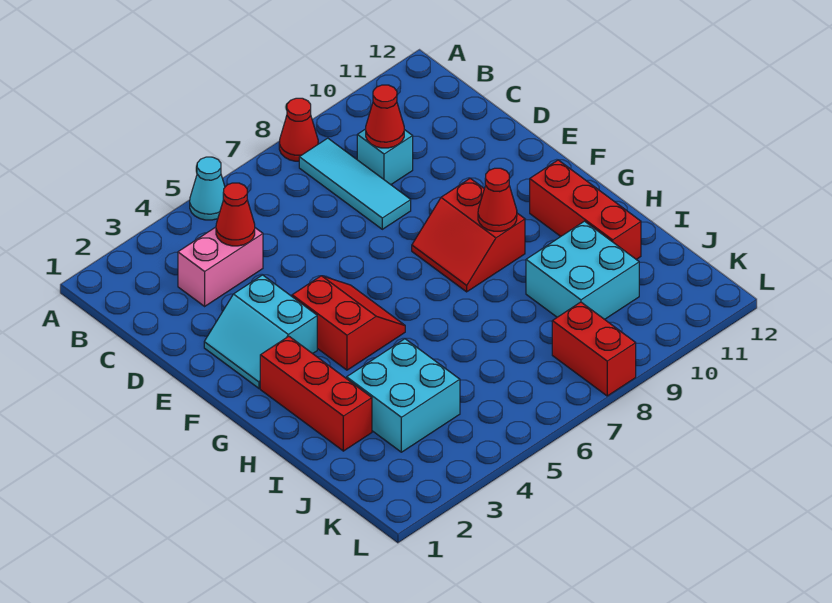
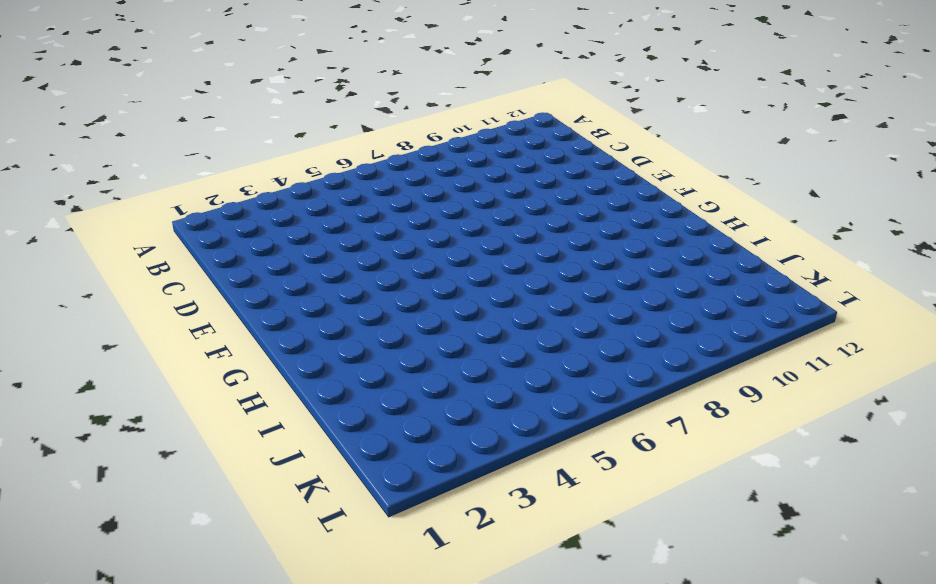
none -> cyan 1x1 cone [190,157,225,220]
none -> red 1x1 cone [279,98,318,161]
none -> cyan 1x3 tile [299,138,411,229]

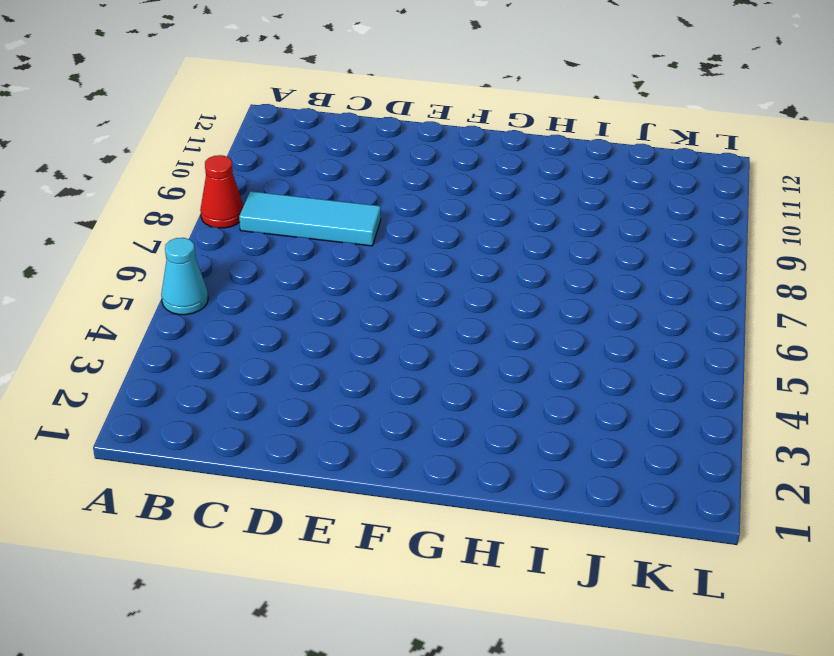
none -> pink 1x2 brick [178,227,263,306]
none -> cyan 1x1 brick [357,129,413,185]
none -> cyan 2x2 slope [204,275,317,389]

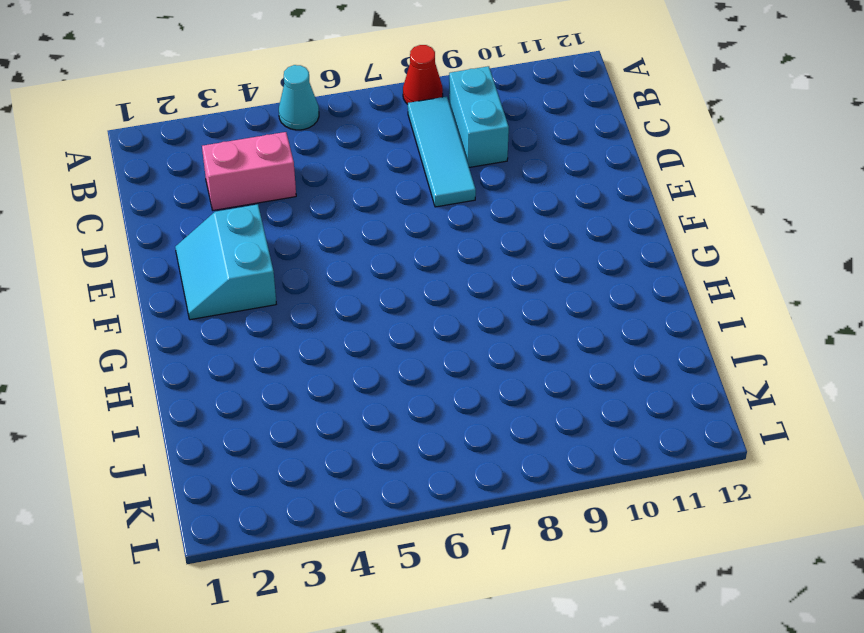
cyan 1x2 brick [449,66,509,167] -> cyan 1x1 brick [357,129,413,185]
none -> red 2x2 slope [292,276,405,370]
none -> red 2x2 slope [412,178,525,292]
none -> red 1x3 brick [260,336,372,451]

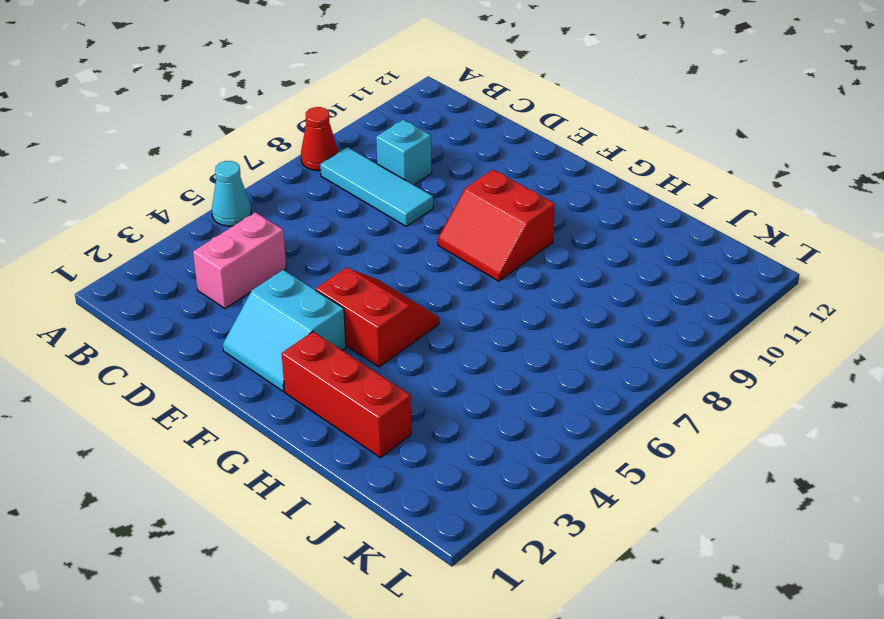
none -> red 1x3 brick [530,160,641,259]
none -> cyan 2x2 brick [347,339,460,452]
none -> cyan 2x2 brick [526,221,639,319]

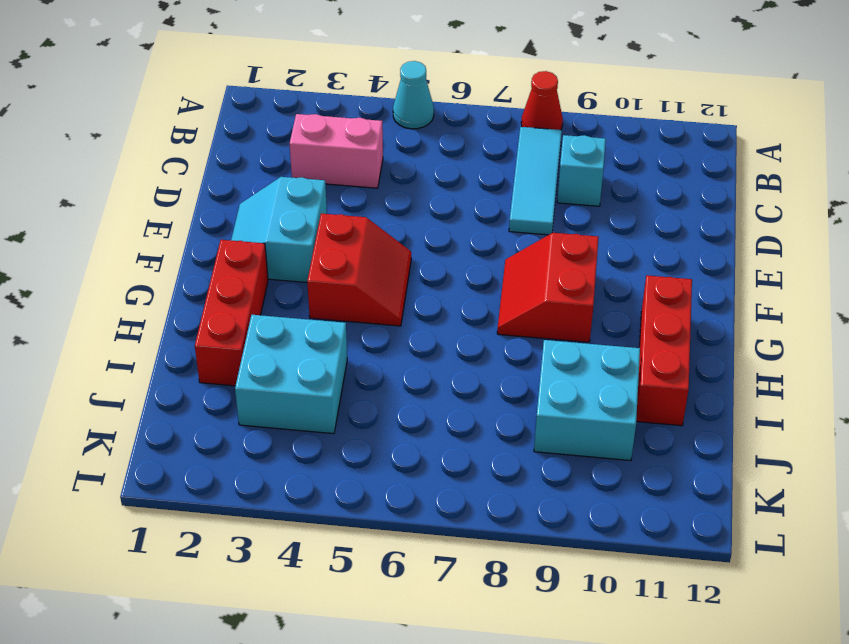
none -> red 1x2 brick [552,302,636,396]
none -> red 1x1 cone [216,183,255,246]
none -> red 1x1 cone [366,85,404,148]

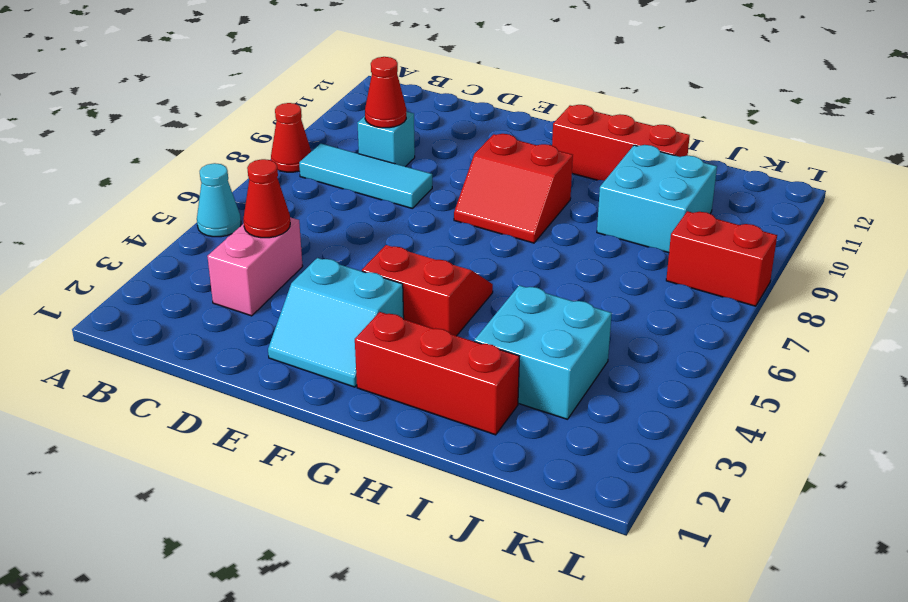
none -> red 1x1 cone [478,168,517,231]

